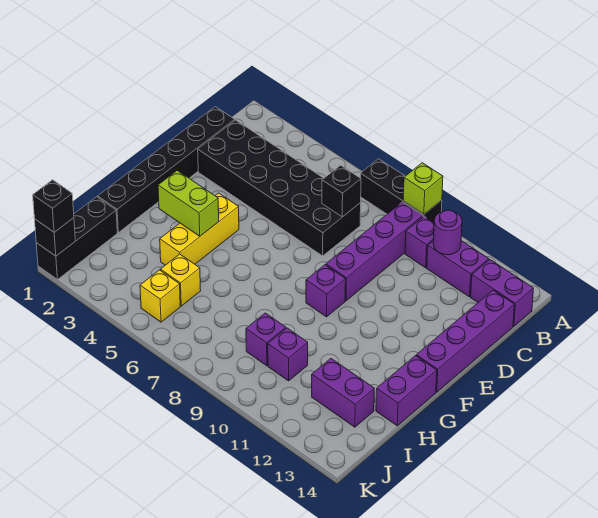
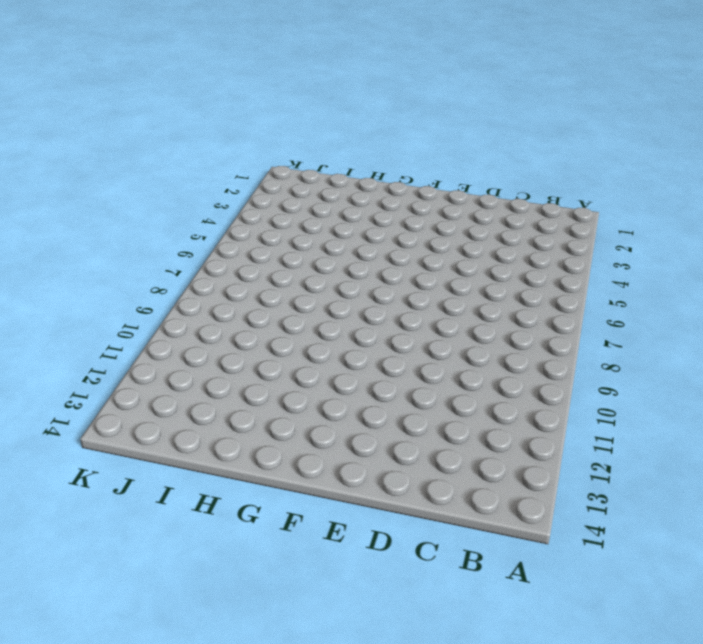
none -> black 1x3 brick [360,159,442,222]
none -> purple 1x4 brick [326,202,423,301]
none -> purple 1x1 brick [405,216,434,268]

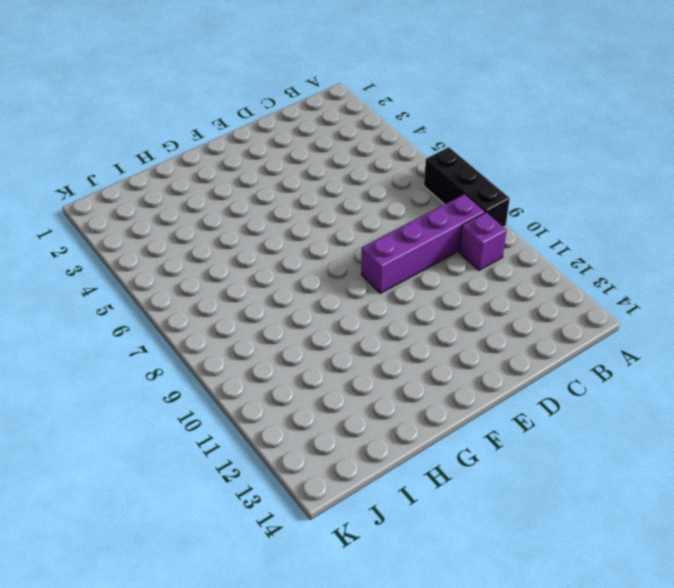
none -> purple 1x2 brick [427,241,489,297]
none -> purple 1x2 brick [471,260,533,326]
none -> black 1x6 brick [98,107,235,232]

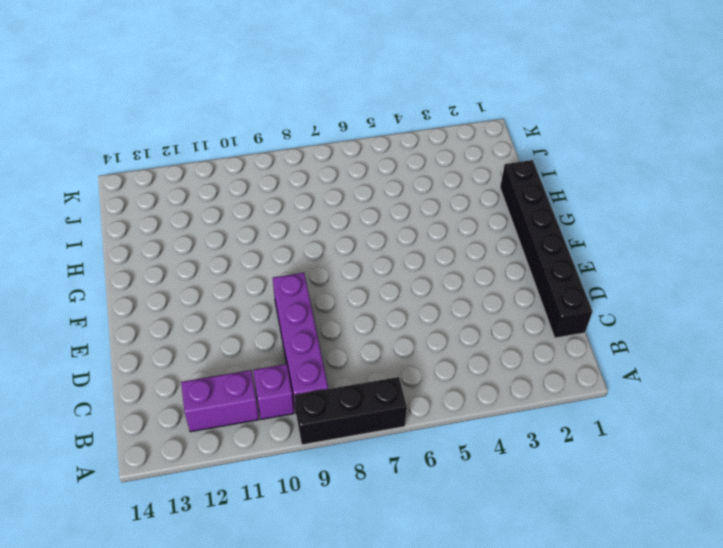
none -> purple 1x2 brick [471,260,533,326]
none -> black 2x6 brick [198,120,361,256]
none -> purple 1x4 brick [416,290,514,392]

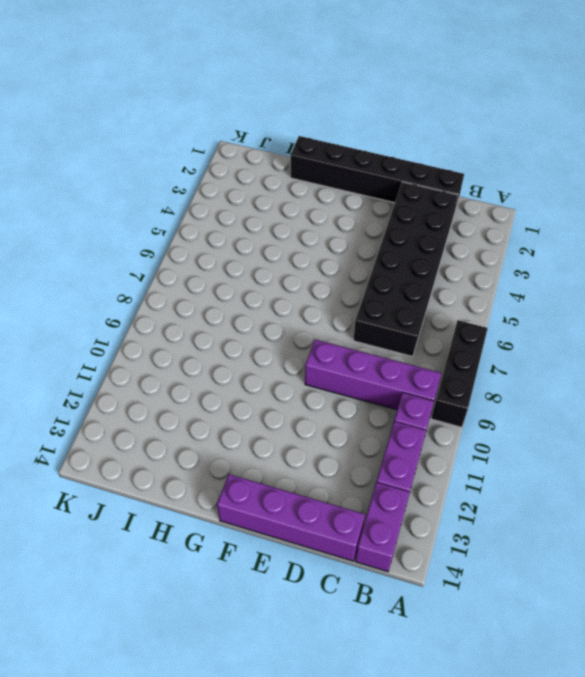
none -> yellow 1x3 brick [160,193,239,265]
none -> purple 1x1 brick [306,265,346,317]
none -> purple 1x2 brick [376,356,437,426]

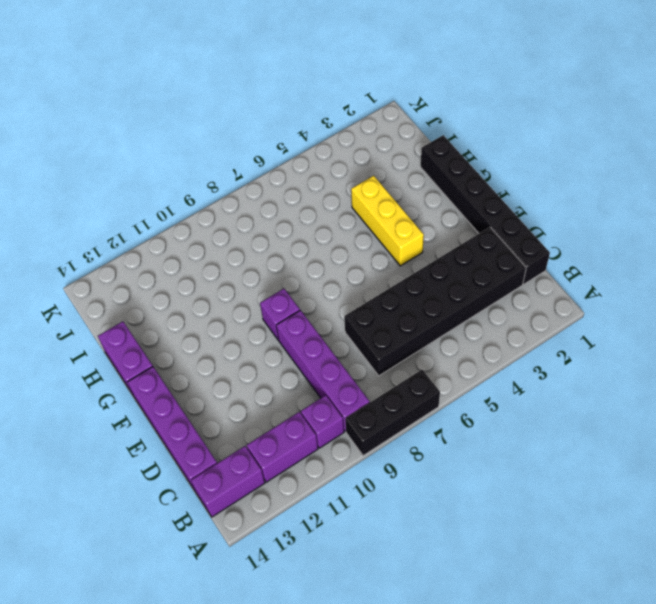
none -> black 1x3 brick [36,197,117,279]
none -> yellow 1x1 brick [160,254,201,306]
none -> purple 1x1 brick [246,313,286,366]

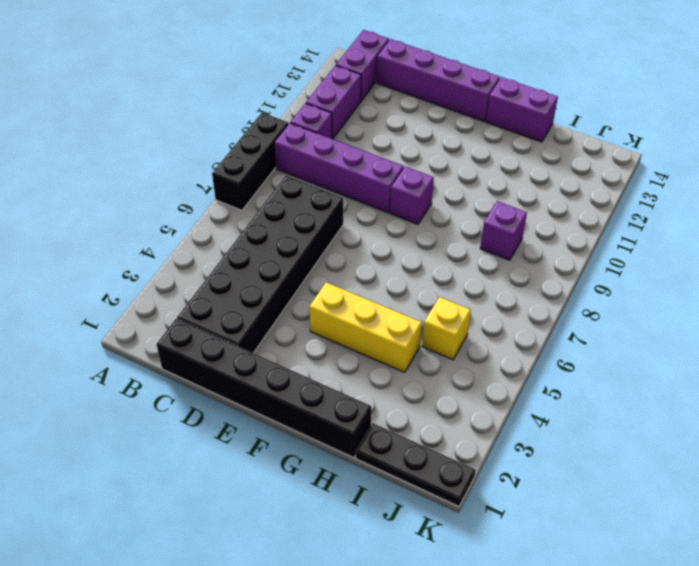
black 1x3 plate [356,423,476,506] -> black 1x3 brick [36,197,117,279]
none -> purple 1x1 brick [268,328,308,381]
none -> purple 1x2 brick [312,359,374,427]
none -> yellow 1x1 brick [140,270,180,322]

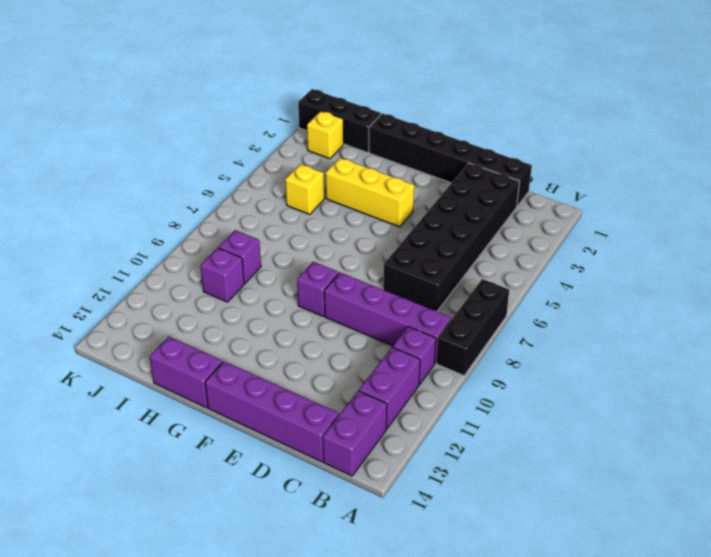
yellow 1x1 brick [307,111,343,159] -> yellow 1x1 brick moved to [140,270,180,322]
none -> purple 1x2 brick [312,359,374,427]
none -> lime 1x1 brick [403,163,443,214]
none -> purple 1x1 round brick [433,210,462,255]

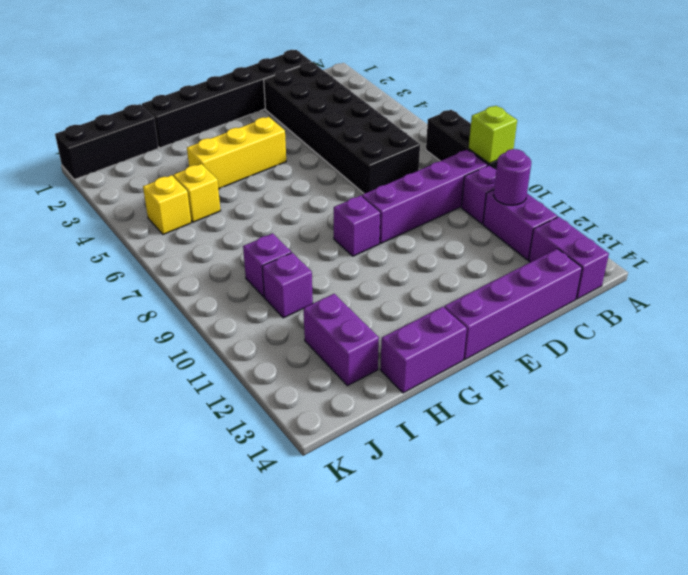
none -> black 1x1 brick [322,165,361,217]
none -> lime 1x2 brick [158,170,219,236]
none -> black 1x1 brick [35,218,75,256]

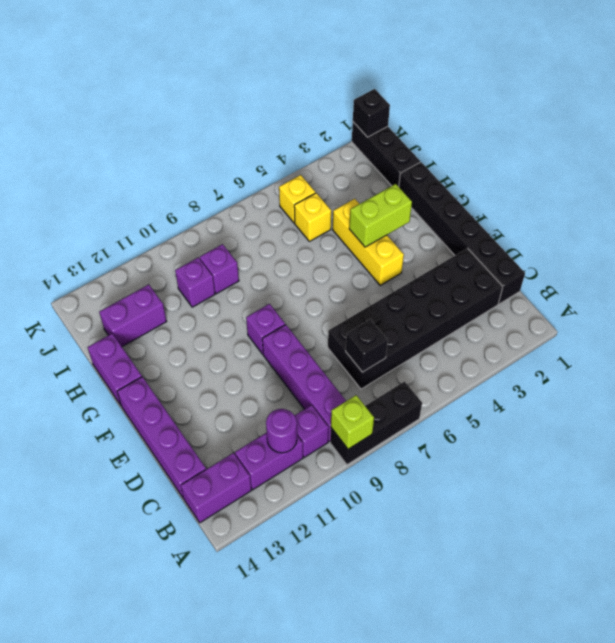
none -> black 1x1 brick [33,180,74,232]

